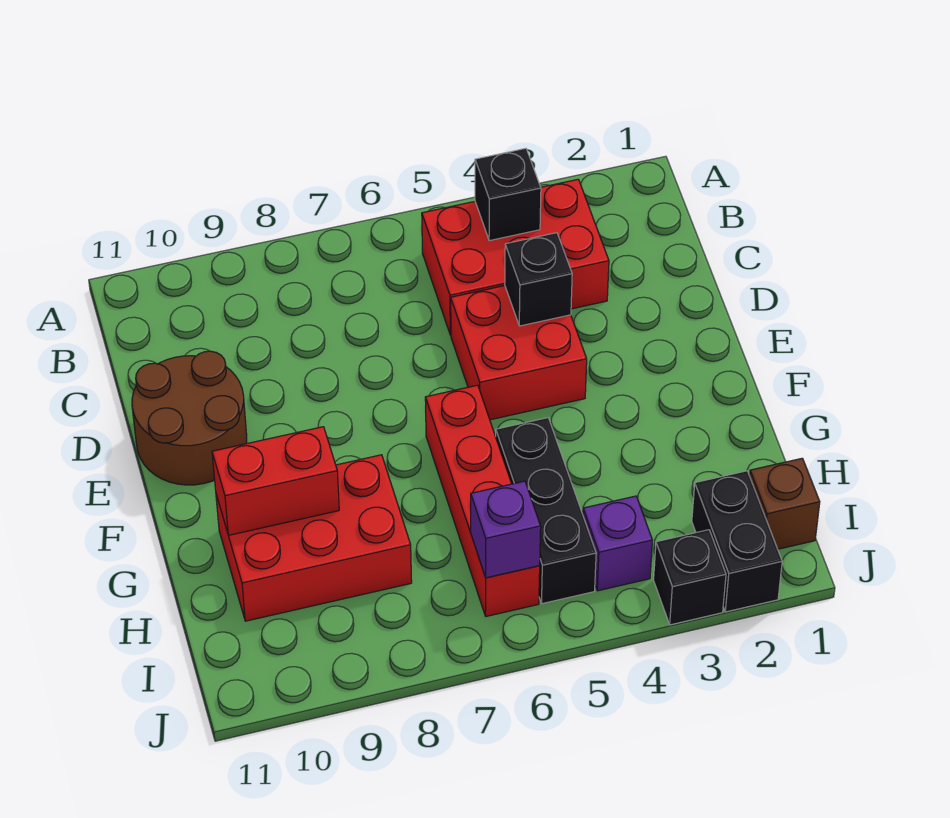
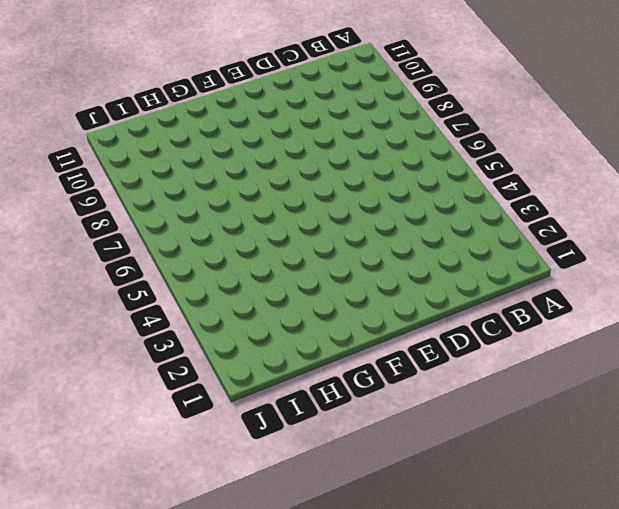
none -> red 2x3 brick [422,179,609,335]
none -> red 2x2 brick [451,286,587,420]
none -> brown 2x2 round brick [132,351,247,485]

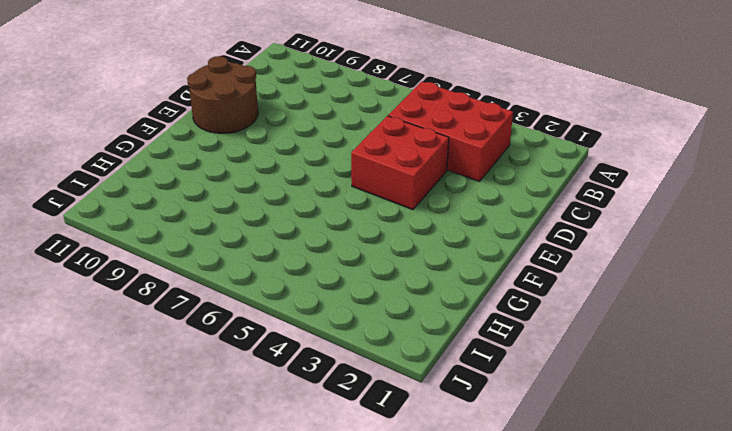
none -> red 1x4 brick [425,385,540,616]
none -> black 1x3 brick [496,418,596,604]
none -> red 2x3 brick [216,455,412,621]

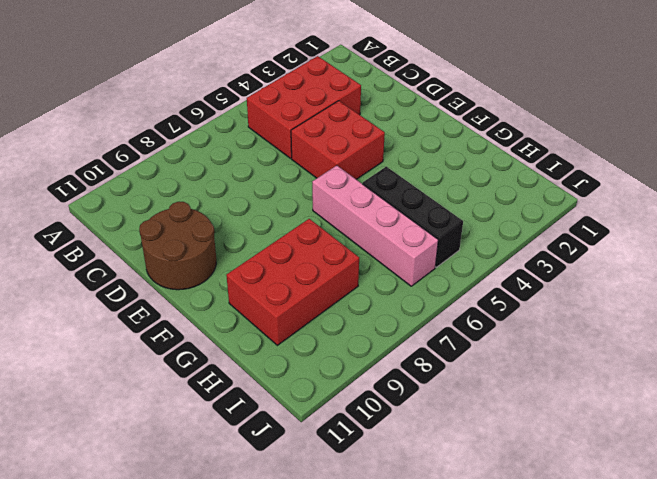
pink 1x4 brick [312,165,438,286] -> red 1x4 brick [425,385,540,616]
none -> brown 1x1 brick [750,458,820,549]
none -> black 1x2 brick [692,471,782,612]
none -> purple 1x1 brick [583,496,652,591]

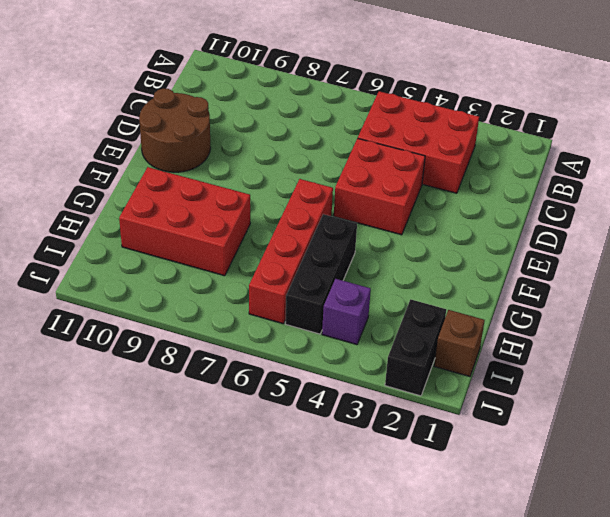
none -> black 1x1 brick [654,530,726,625]
none -> black 1x1 brick [475,148,541,241]
none -> black 1x1 brick [505,233,572,326]

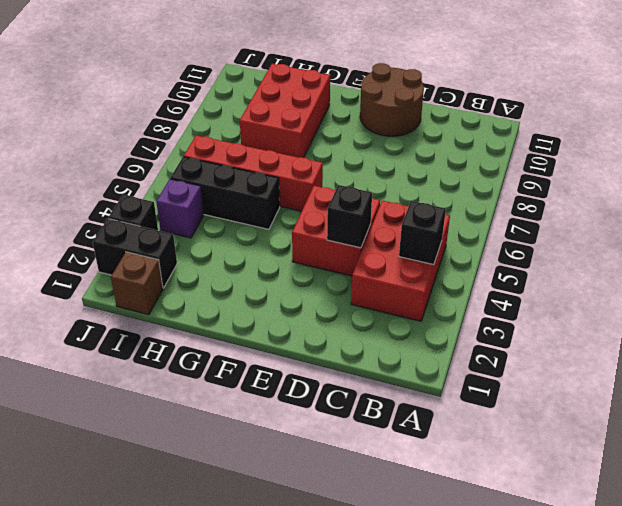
none -> red 1x2 brick [212,427,339,535]
none -> purple 1x1 brick [471,481,541,578]

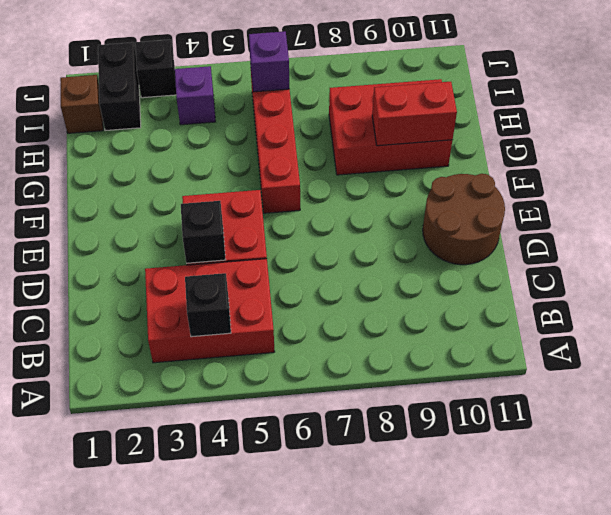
none -> black 1x3 brick [496,418,596,604]

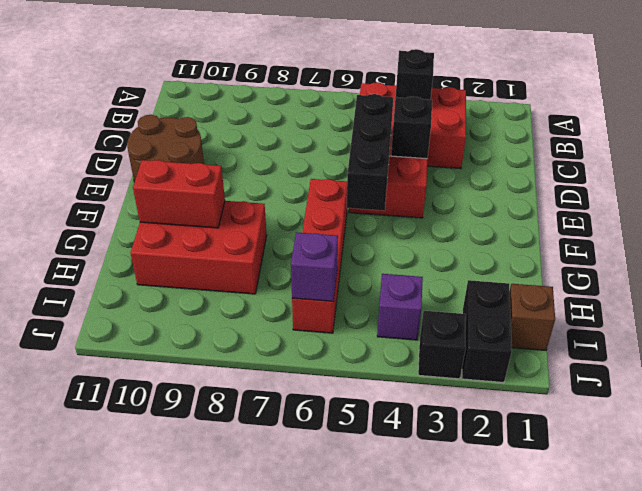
black 1x3 brick [347,94,393,211] -> black 1x3 brick moved to [496,418,596,604]

